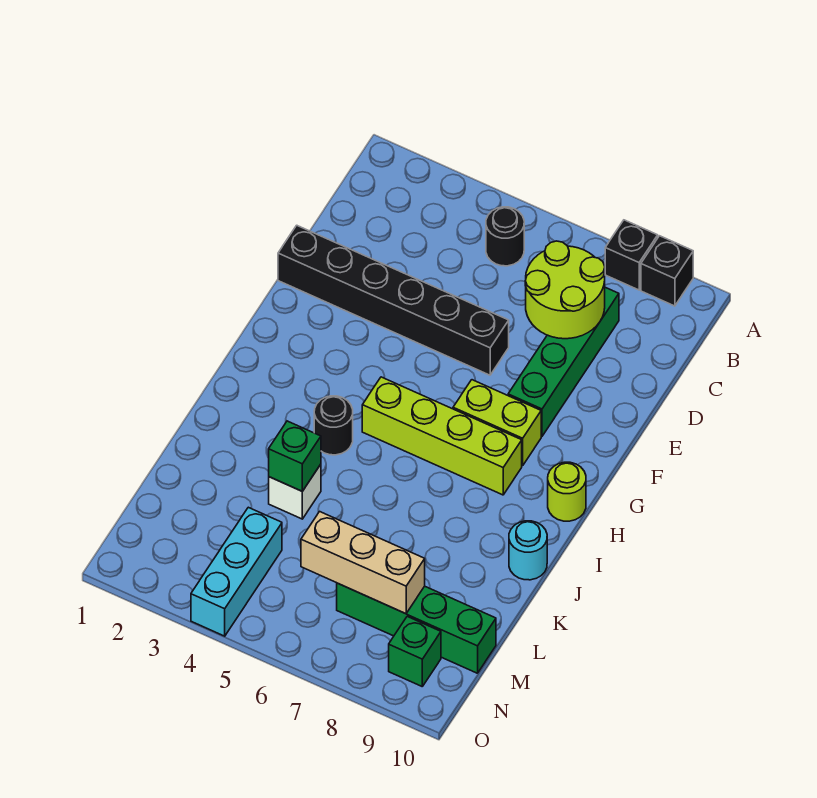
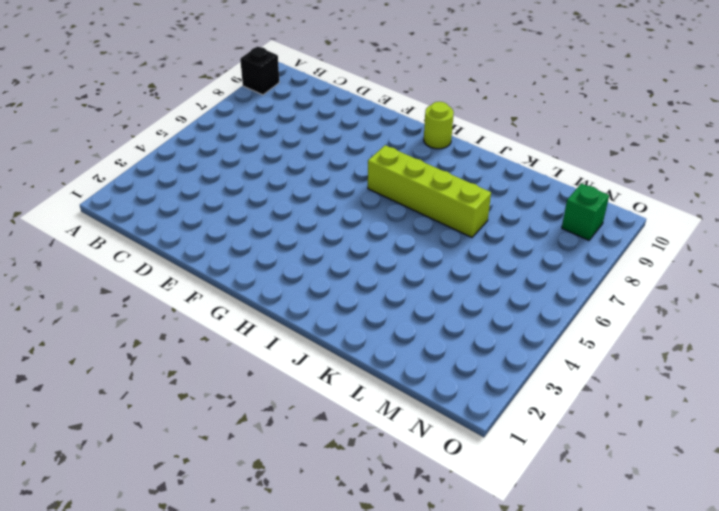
lime 1x4 brick [368,145,491,237] -> lime 1x4 brick turned to [362,377,522,495]
none -> black 1x1 brick [605,220,658,290]
none -> black 1x1 round brick [486,207,524,266]
none -> green 1x4 brick [508,287,619,436]

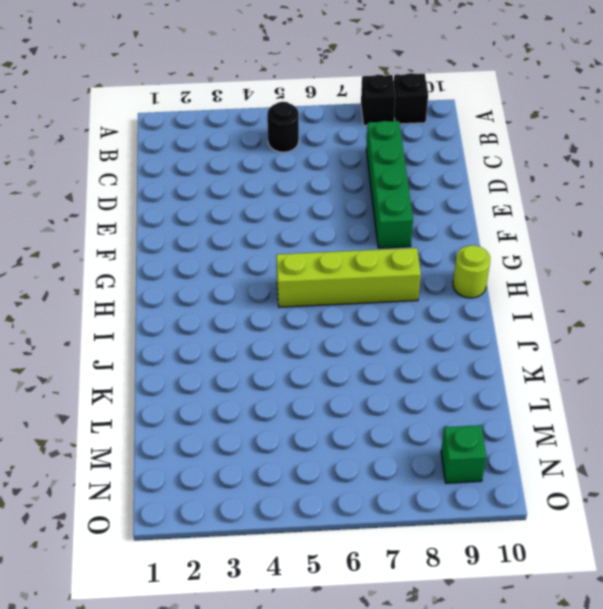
none -> black 1x6 brick [278,225,509,375]
none -> lime 1x2 brick [453,380,541,466]
none -> black 1x1 round brick [314,396,353,455]

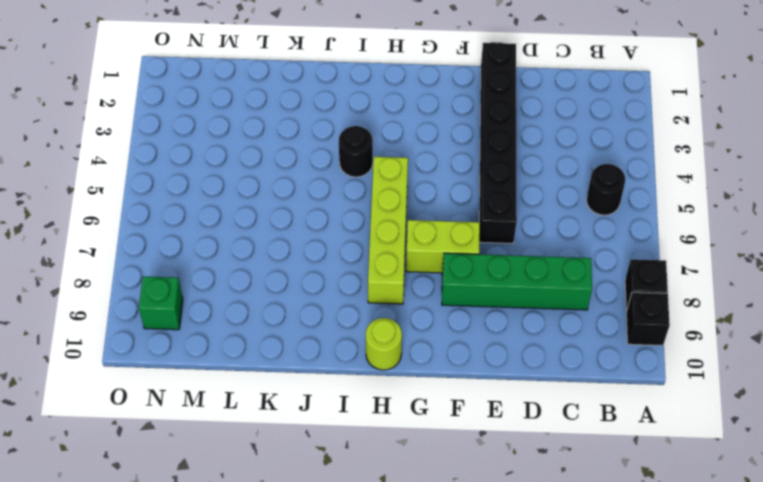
lime 1x2 brick [406,220,480,273] -> lime 1x2 brick turned to [453,380,541,466]
none -> cyan 1x1 round brick [509,521,547,580]
none -> white 1x1 brick [269,464,321,519]
none -> cyan 1x3 brick [191,507,282,636]

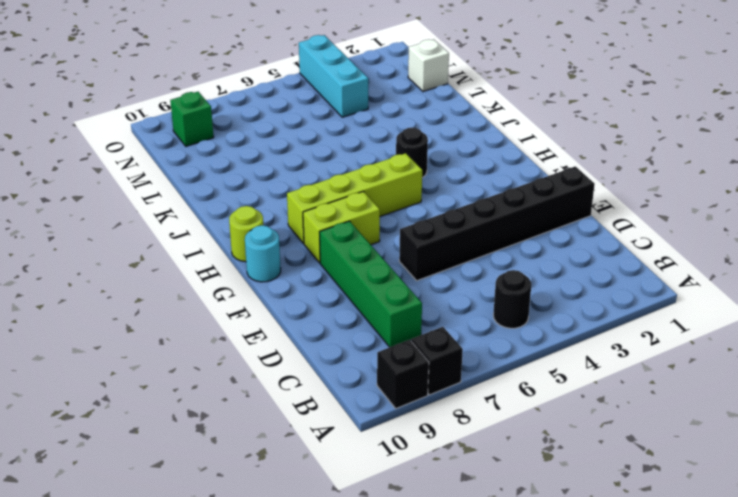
cyan 1x1 round brick [245,225,281,282] -> cyan 1x1 round brick moved to [509,521,547,580]
white 1x1 brick [408,39,449,92] -> white 1x1 brick moved to [269,464,321,519]
none -> green 1x4 brick [337,583,496,673]
none -> lime 2x2 round brick [525,241,605,339]
none -> green 1x1 brick [269,421,321,491]

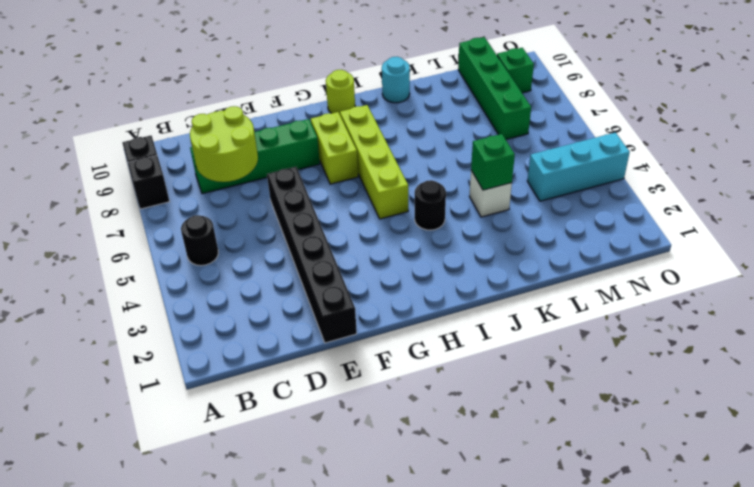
none -> tan 1x3 brick [301,512,425,614]

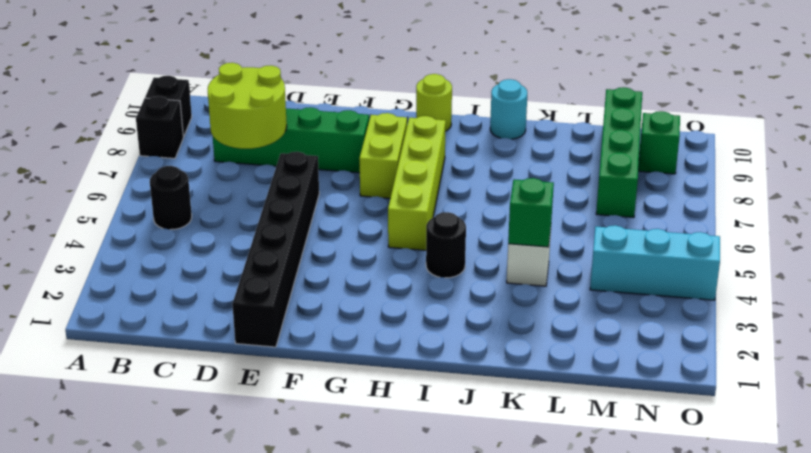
none -> tan 1x3 brick [301,512,425,614]

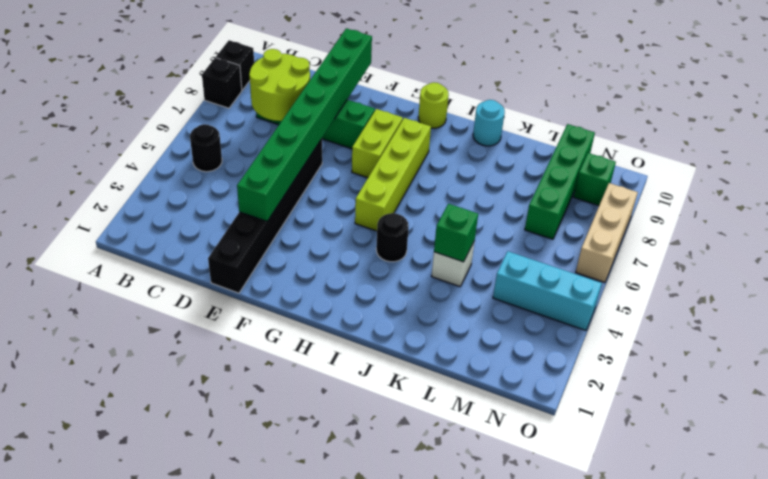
green 1x8 brick [237,28,372,221] -> none
tan 1x3 brick [576,183,638,282] -> tan 1x3 brick moved to [301,512,425,614]

